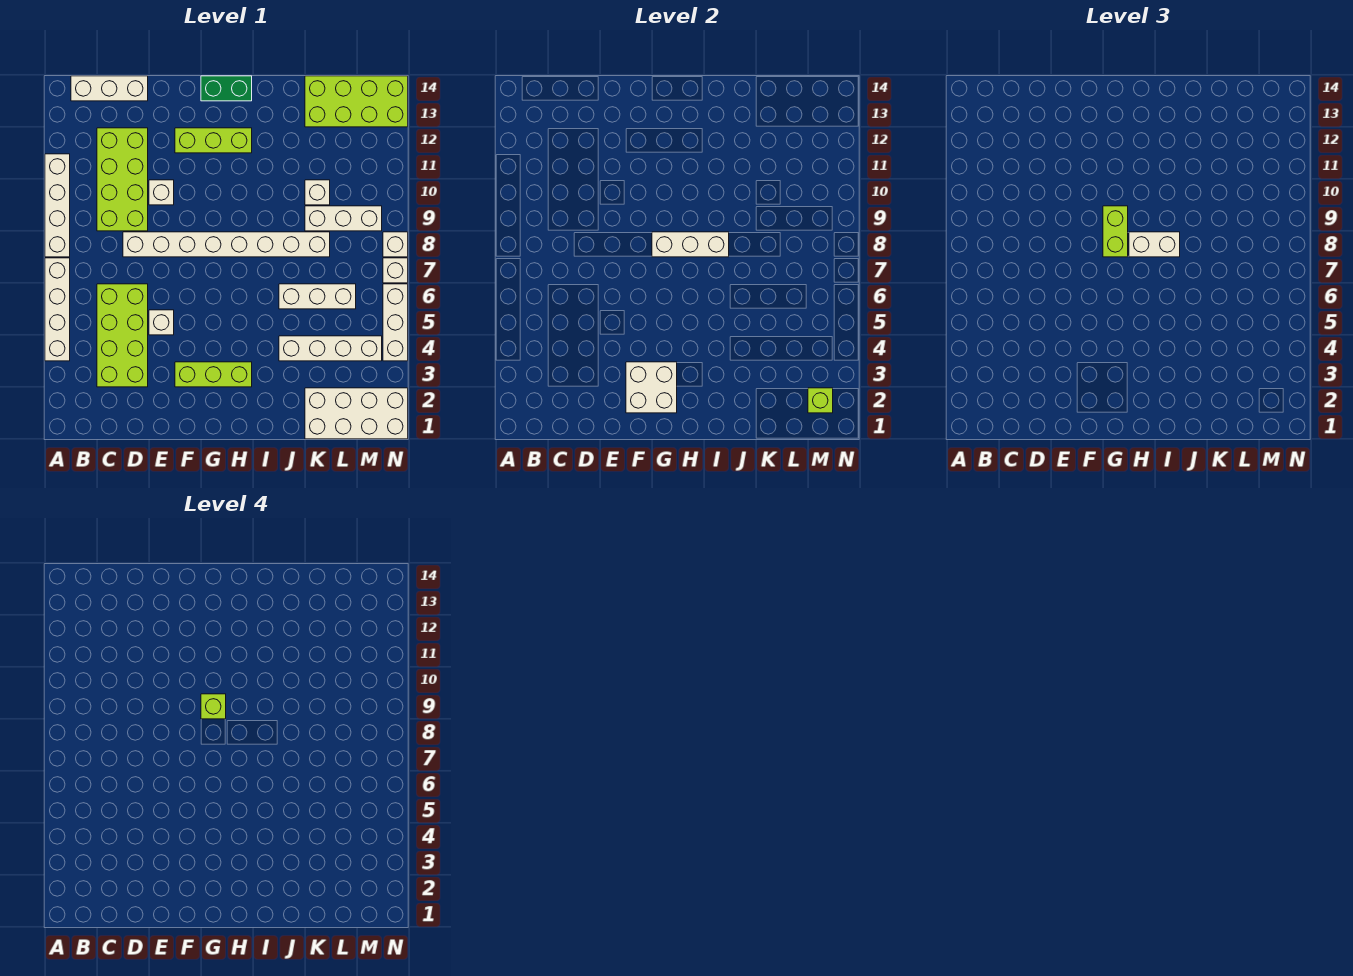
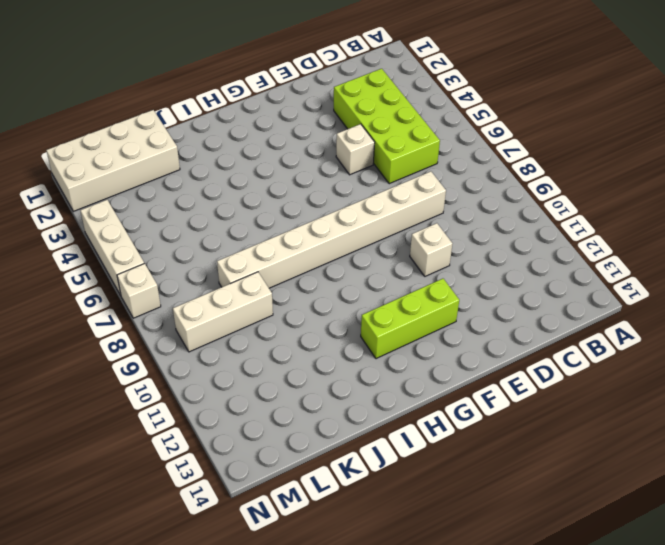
none -> white 1x4 brick [45,258,70,361]
none -> white 1x4 brick [45,154,70,257]
none -> white 1x3 brick [71,76,148,101]

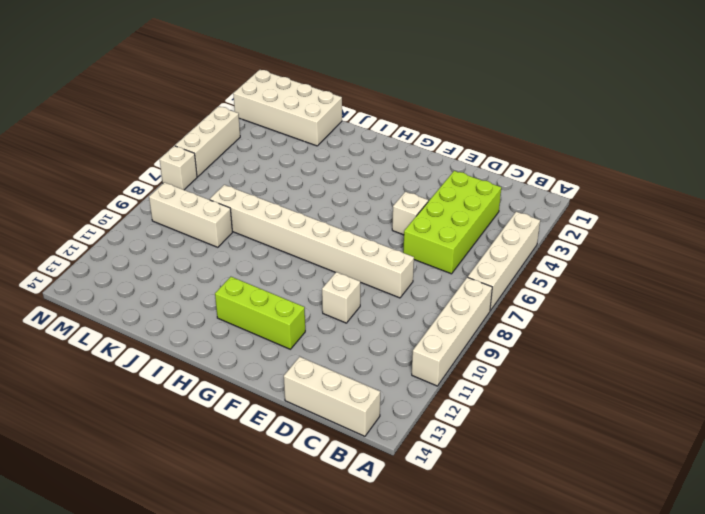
none -> lime 2x4 brick [97,128,148,231]
none -> lime 1x3 brick [175,362,252,387]
none -> green 1x2 brick [201,76,252,101]

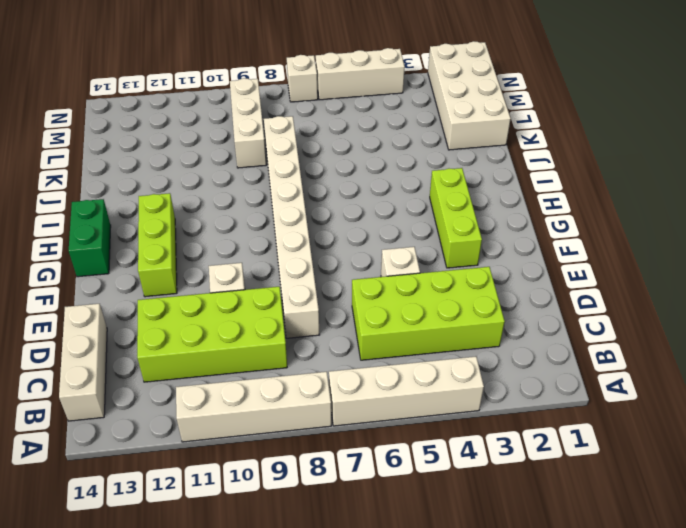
none -> white 1x4 brick [279,336,382,361]
none -> white 1x3 brick [279,284,356,309]
none -> white 1x1 brick [305,180,330,205]

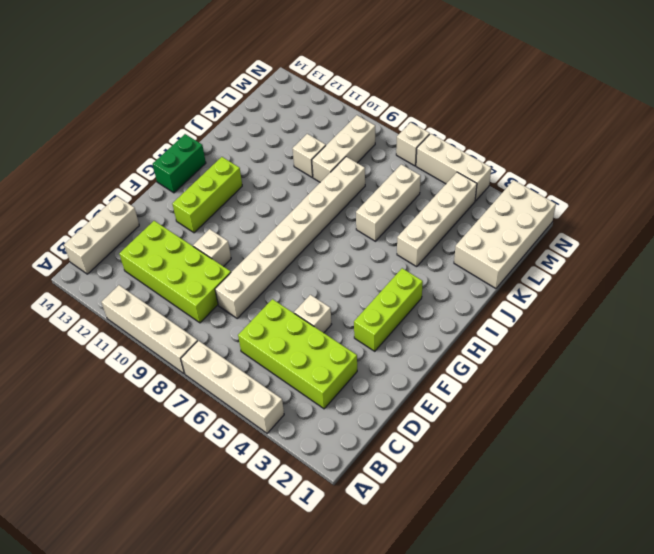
none -> lime 2x4 brick [305,76,408,127]
none -> white 1x1 brick [383,232,408,257]
none -> white 2x2 brick [626,362,677,413]

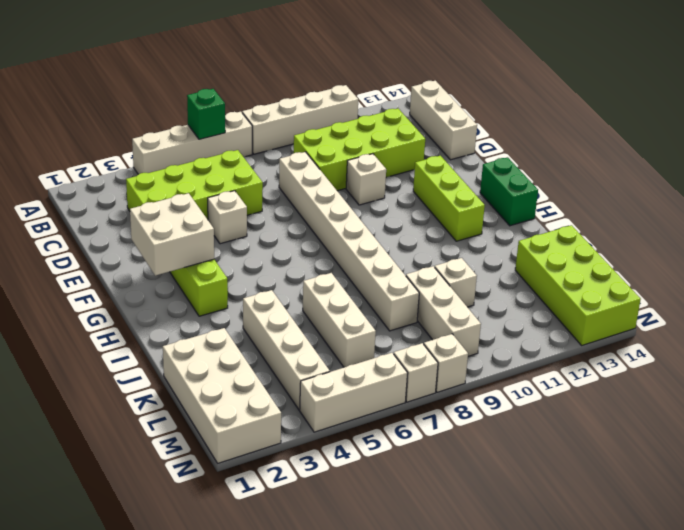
green 1x1 brick [187,89,225,139] -> none
none -> white 1x3 brick [652,232,729,257]
none -> lime 1x1 brick [808,388,833,413]
none -> lime 1x2 brick [1103,206,1128,257]

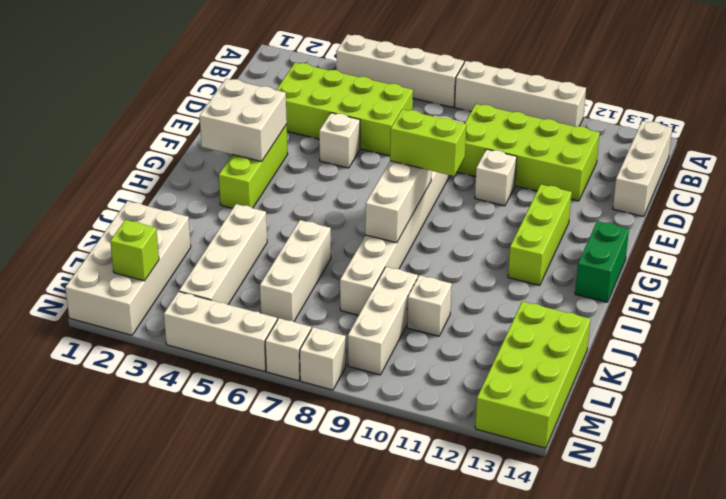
none -> white 1x2 brick [1129,232,1180,257]
none -> lime 1x1 brick [201,694,226,719]

